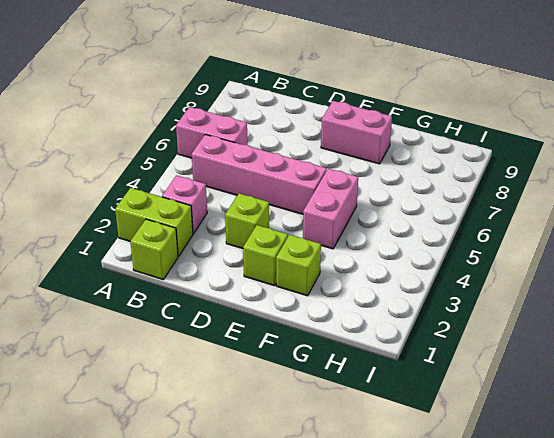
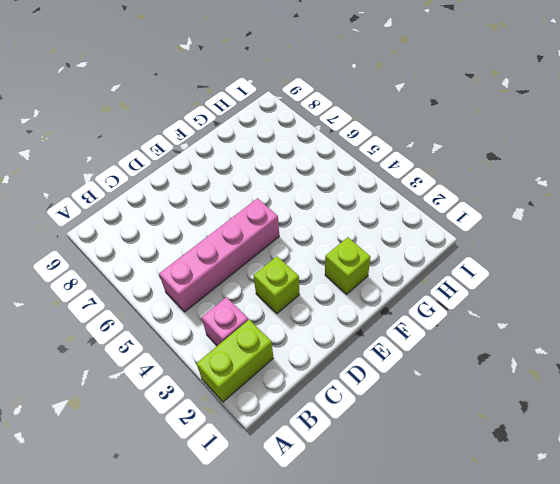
none -> pink 1x2 brick [176,107,247,158]
none -> lime 1x1 brick [130,219,178,279]

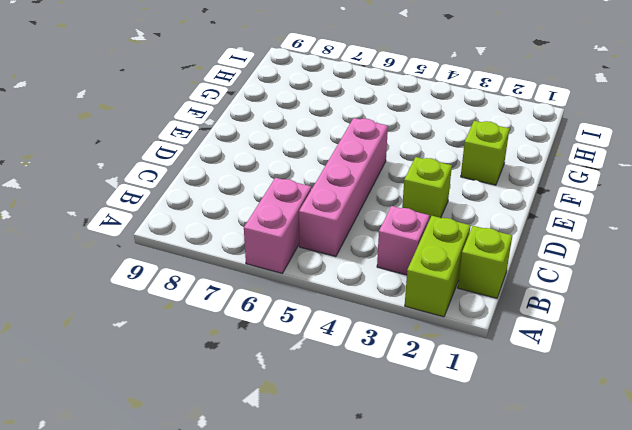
none -> lime 1x1 brick [243,225,288,286]
none -> pink 1x2 brick [321,101,392,164]

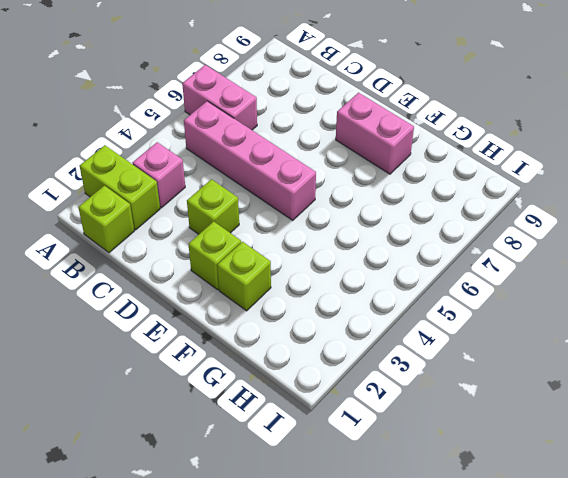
none -> pink 1x2 brick [303,168,358,249]

